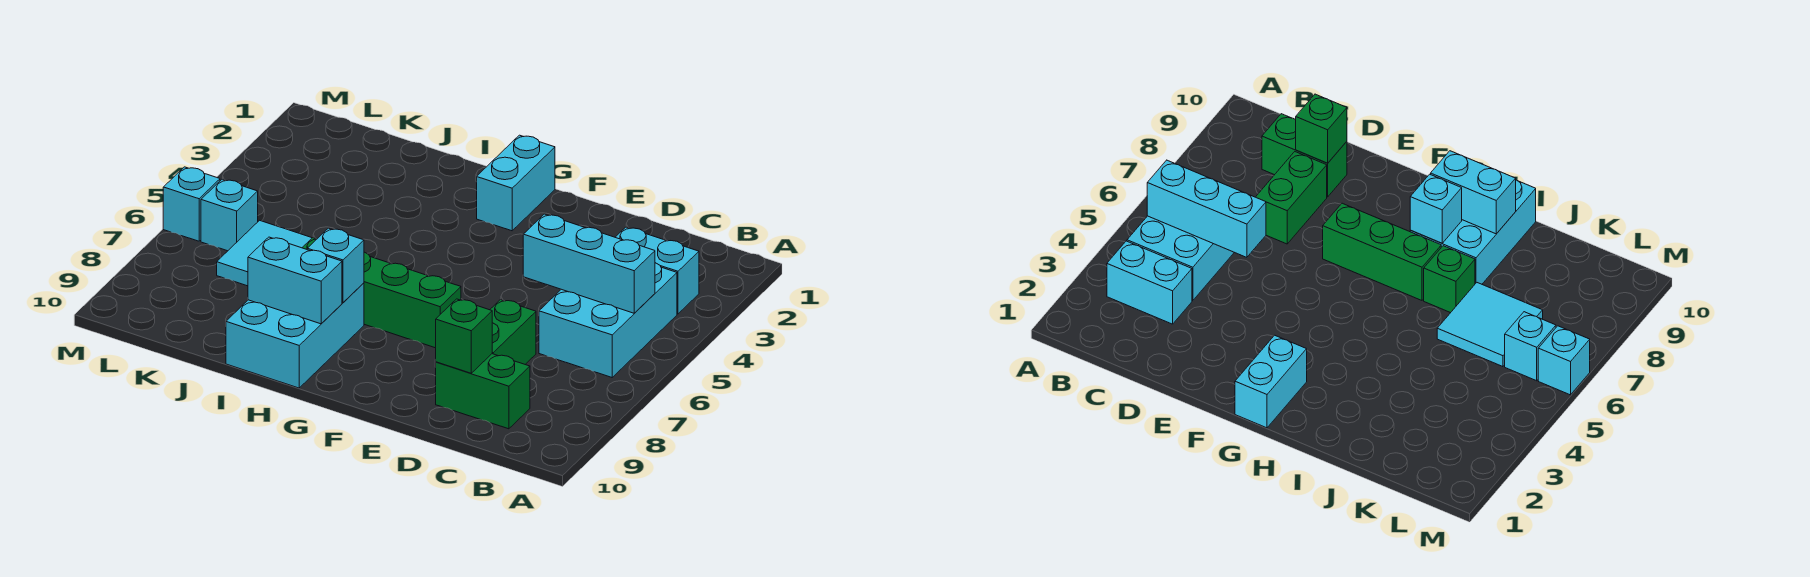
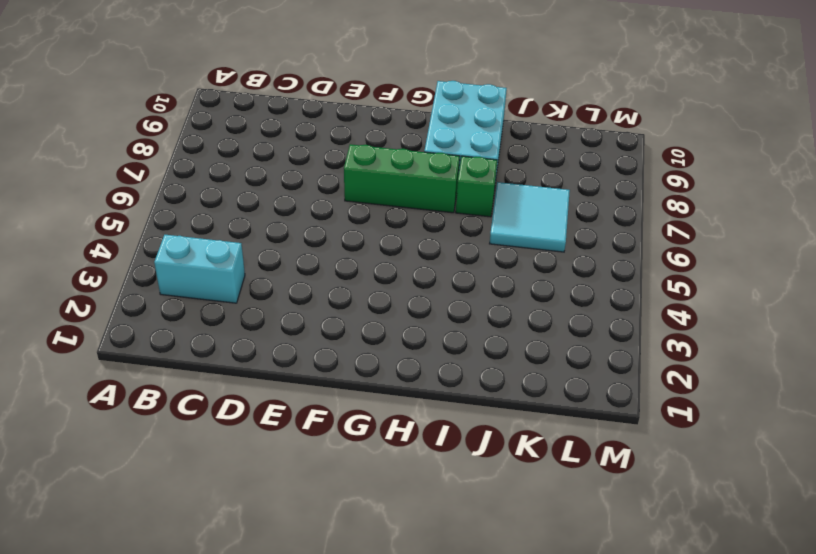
none -> cyan 2x3 brick [539,263,677,377]
none -> green 1x2 brick [436,354,530,429]
none -> green 1x2 brick [490,300,536,364]

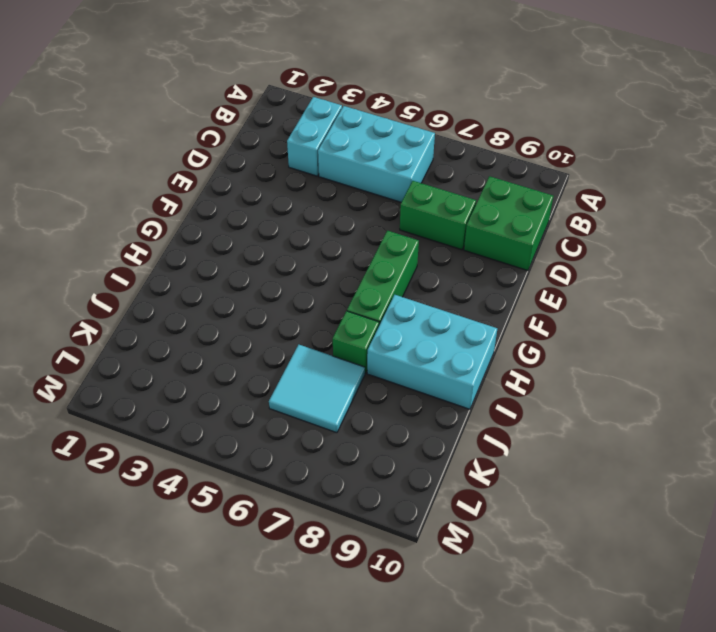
green 2x2 brick [464,176,553,271] -> green 1x2 brick [436,354,530,429]
none -> cyan 1x2 brick [477,135,555,231]
none -> cyan 1x1 brick [201,179,258,251]
none -> cyan 1x1 brick [163,167,220,241]

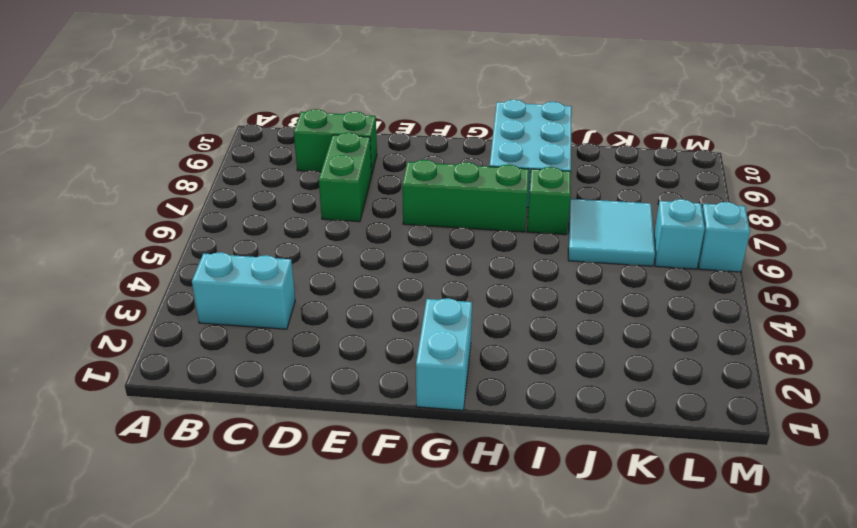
none -> cyan 2x3 brick [539,263,677,377]
none -> cyan 1x3 brick [523,214,655,313]
none -> green 1x1 brick [435,299,492,373]

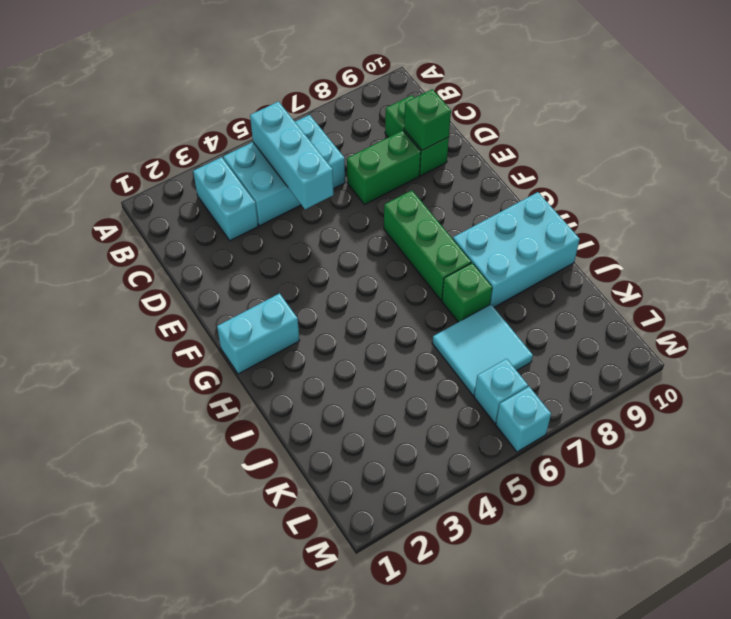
none -> cyan 1x1 brick [307,228,364,303]
none -> cyan 1x2 brick [248,237,342,324]

